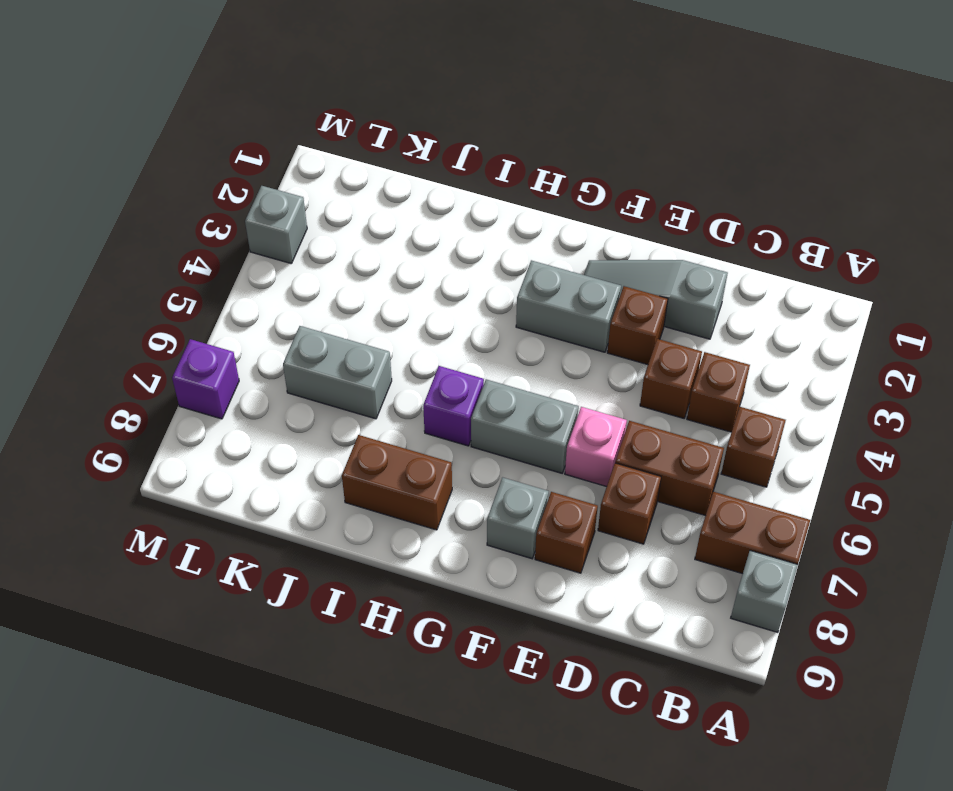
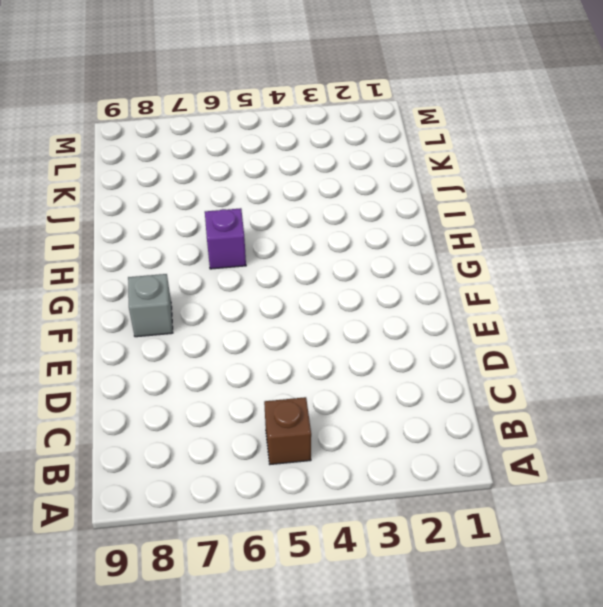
none -> brown 1x2 brick [695,492,810,574]
none -> grey 1x1 brick [731,551,798,633]
none -> brown 1x1 brick [687,352,750,432]

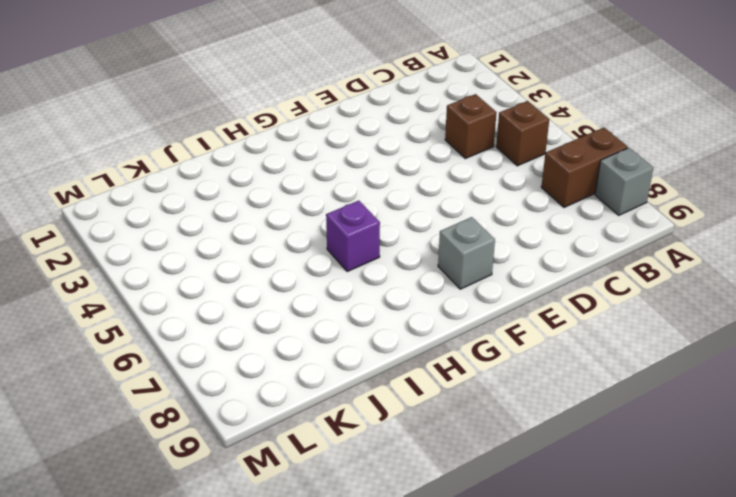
none -> brown 1x2 brick [615,421,724,516]
none -> grey 1x3 slope [584,260,728,339]
none -> brown 1x1 brick [640,339,702,418]

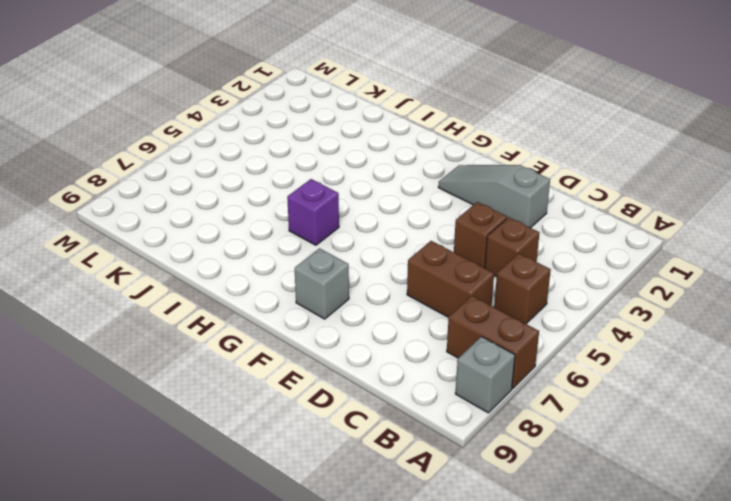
none -> brown 1x1 brick [598,463,661,544]
none -> brown 1x1 brick [607,286,668,365]
none -> pink 1x1 brick [565,407,627,487]

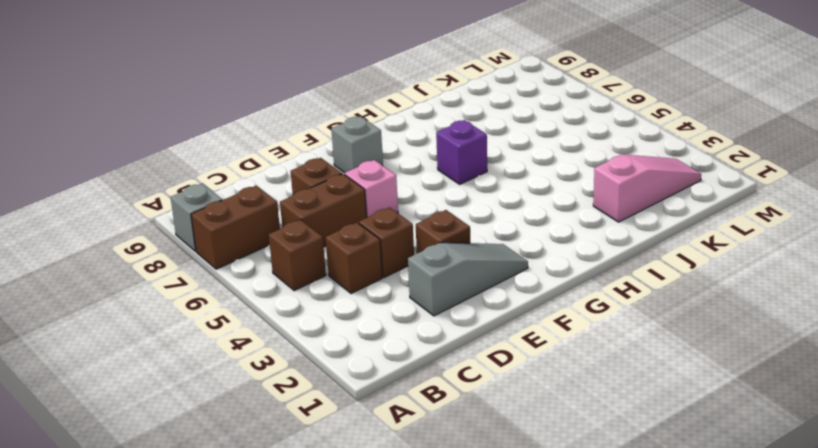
pink 1x3 slope [593,154,701,222] -> none
none -> brown 1x1 brick [535,492,598,573]
none -> grey 1x2 brick [516,260,621,352]
none -> grey 1x2 brick [471,379,579,473]

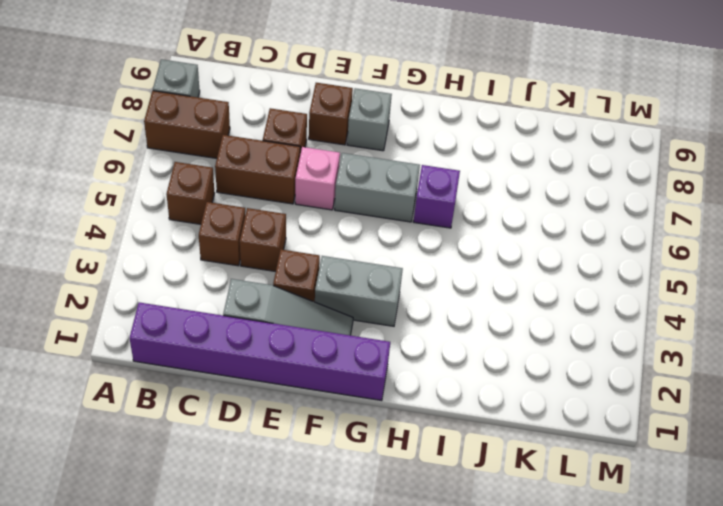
purple 1x6 brick [130,302,390,401] -> none
none -> brown 1x2 brick [342,435,452,530]
none -> grey 1x2 brick [283,326,392,419]
none -> grey 1x1 brick [245,186,307,264]

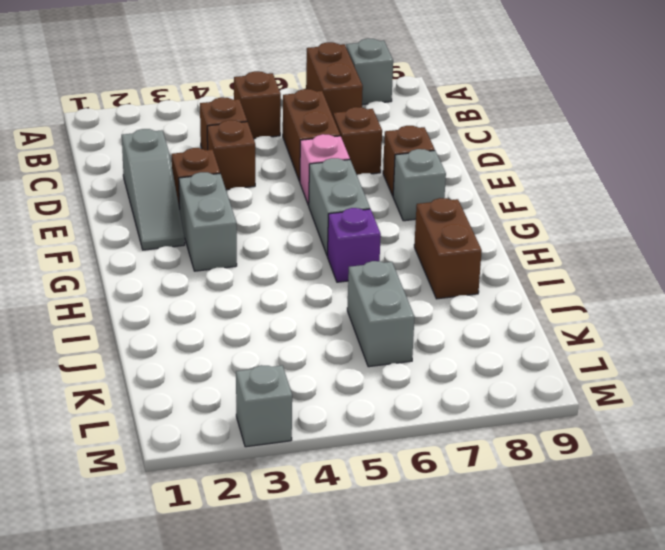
none -> purple 1x1 brick [172,339,239,419]

